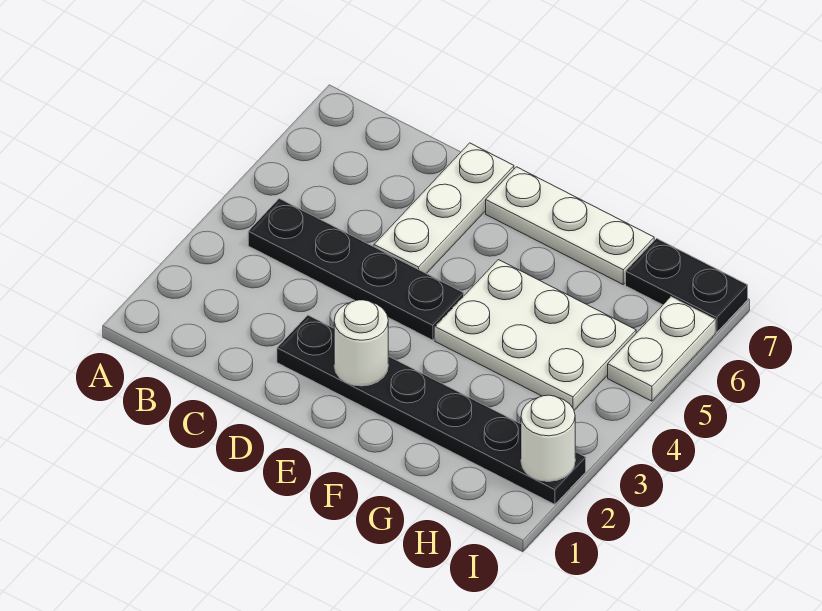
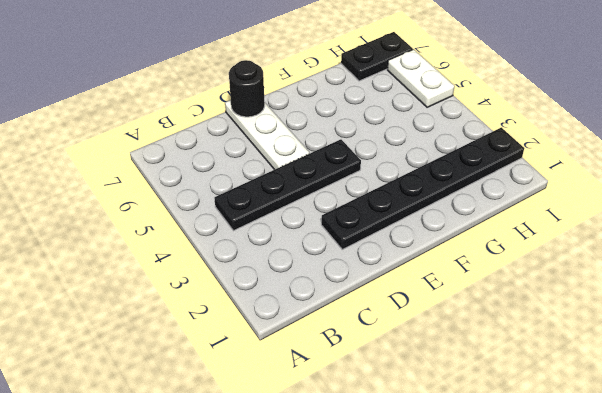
black 1x1 round brick [229,60,265,117] -> none
none -> white 1x3 plate [486,167,654,284]
none -> white 2x3 plate [435,260,636,410]

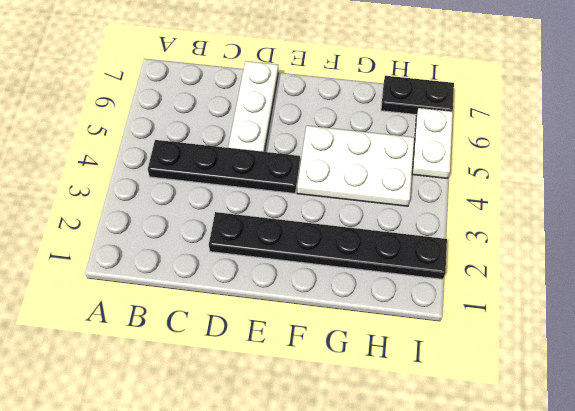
none -> white 1x3 plate [486,167,654,284]
none -> white 1x1 round brick [334,300,388,386]

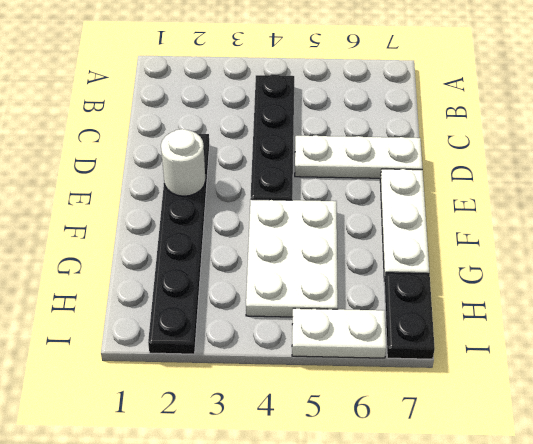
none -> white 1x1 round brick [521,395,575,481]

